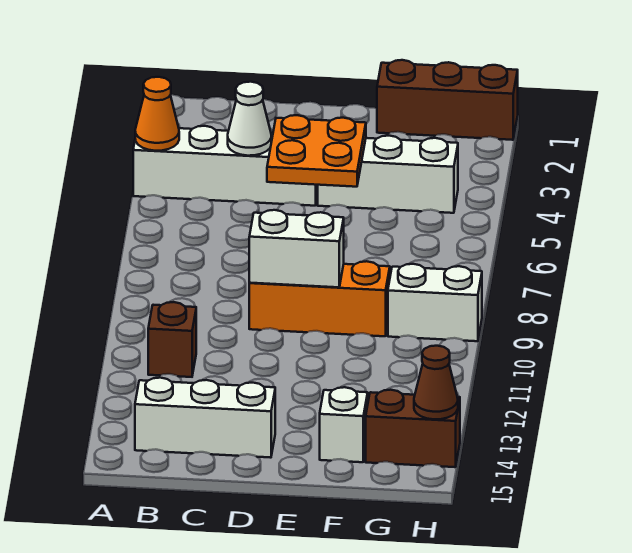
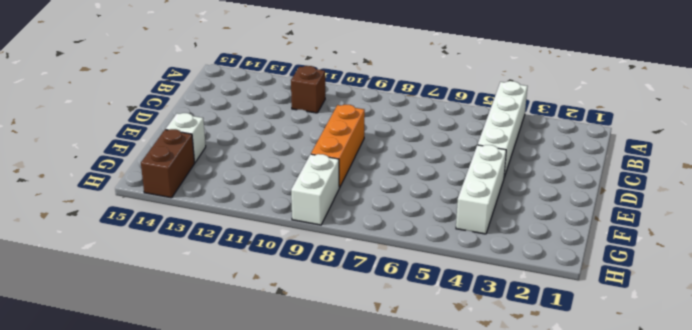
none -> white 1x3 brick [135,378,275,458]
none -> brown 1x3 brick [377,60,518,140]
none -> orange 1x1 cone [135,77,179,151]

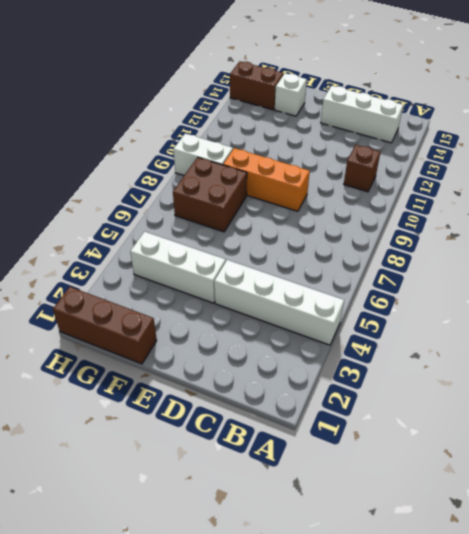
brown 2x2 brick [173,157,247,232] -> none
none -> orange 1x1 cone [135,77,179,151]
none -> white 1x1 cone [228,82,271,156]
none -> orange 2x2 plate [267,115,366,187]

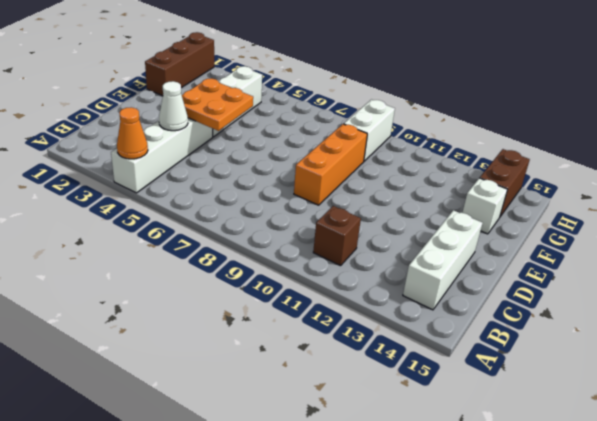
none -> white 1x2 brick [249,210,344,287]
none -> brown 1x1 cone [414,346,458,419]

